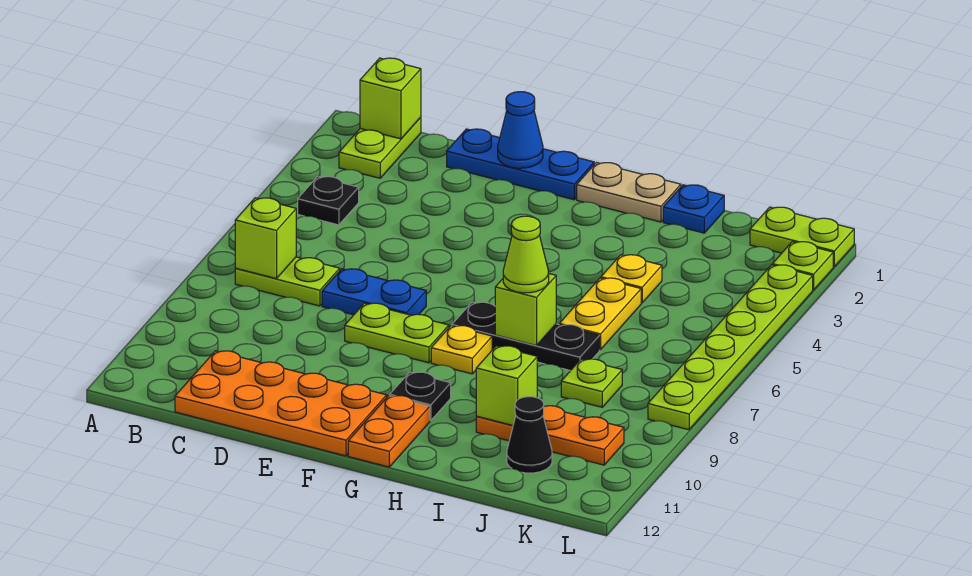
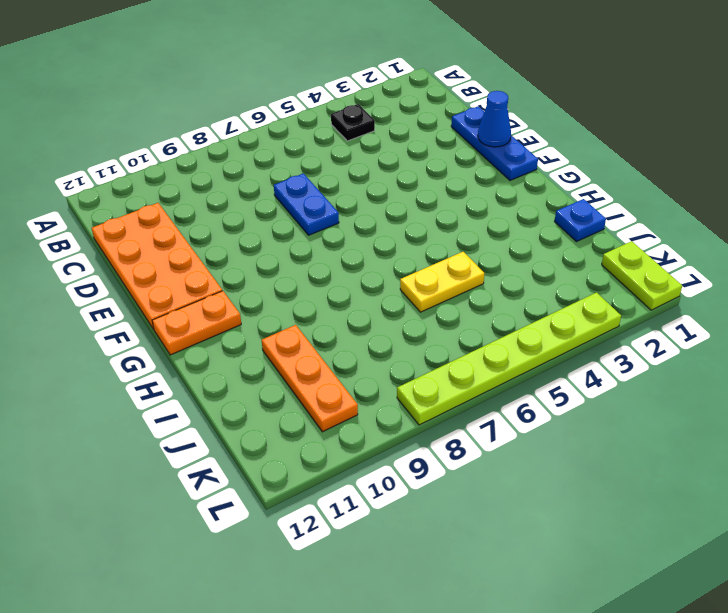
none -> lime 1x2 plate [339,117,421,178]
none -> lime 1x2 plate [235,257,340,306]
none -> lime 1x2 plate [345,303,449,363]

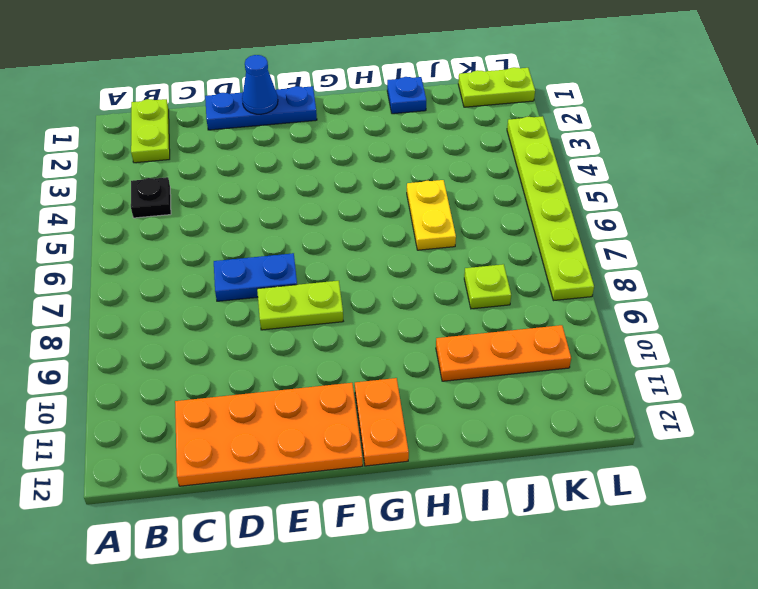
none -> lime 1x2 plate [235,257,340,306]
none -> tan 1x2 plate [577,163,681,222]
none -> black 1x3 plate [452,302,600,371]

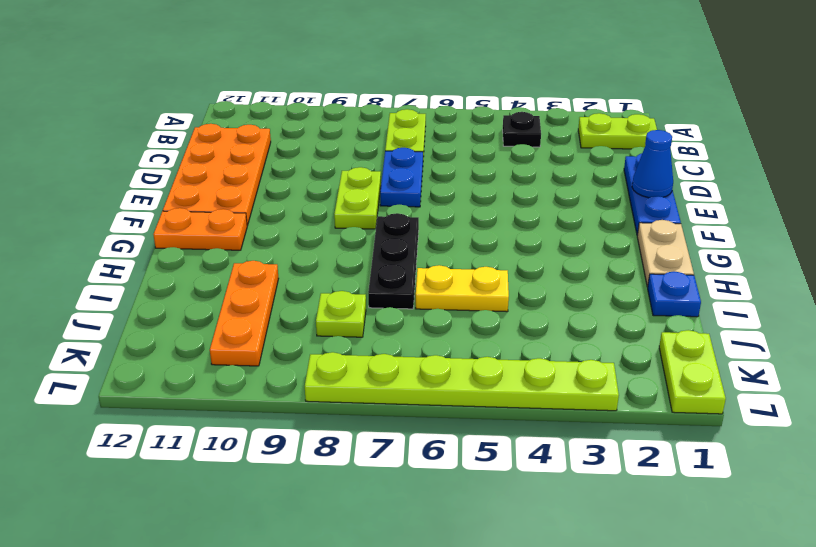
none -> yellow 1x1 plate [431,326,492,374]
none -> black 1x1 plate [390,372,451,420]
none -> yellow 1x1 plate [601,255,662,303]

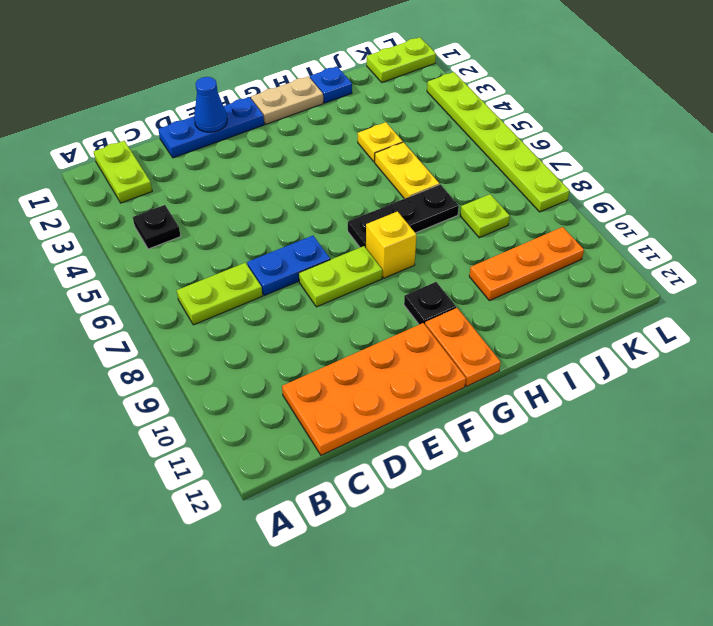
yellow 1x1 brick [366,212,416,278] -> yellow 1x1 plate [431,326,492,374]
none -> black 1x1 cone [507,397,552,473]
none -> lime 1x1 plate [772,242,833,290]
none -> lime 1x1 brick [360,58,421,139]

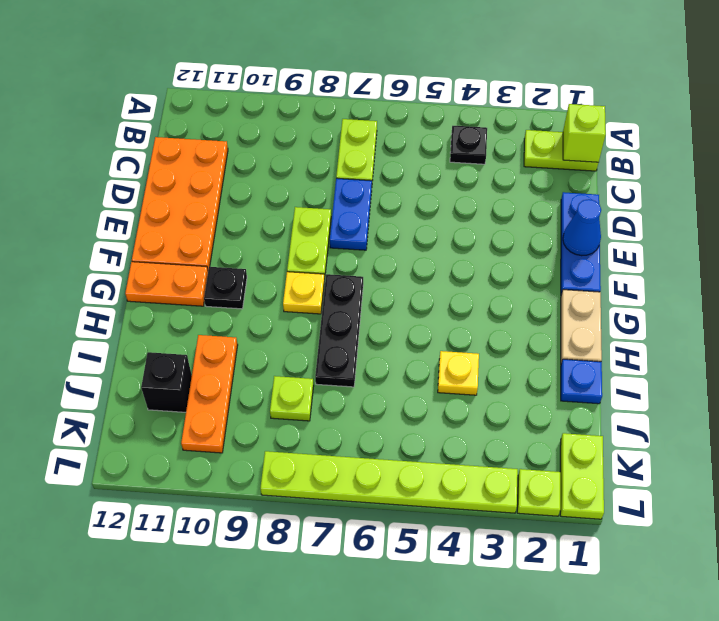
black 1x1 brick [141,352,192,412] -> black 1x1 cone [507,397,552,473]
none -> yellow 1x2 plate [559,278,641,350]
none -> lime 1x1 brick [235,198,296,279]
none -> lime 1x1 brick [495,273,556,346]

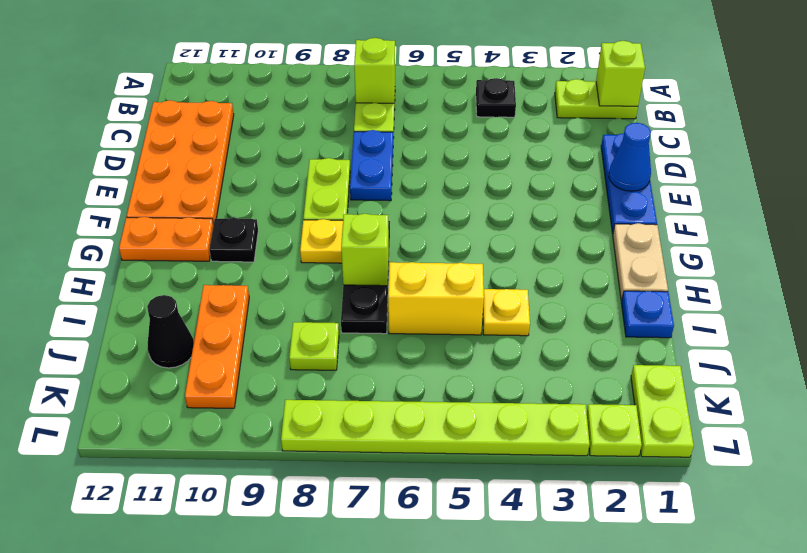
yellow 1x2 brick [388,262,484,335] -> yellow 1x2 plate [559,278,641,350]
none -> lime 1x1 brick [476,346,537,425]
none -> lime 1x1 cone [503,216,549,293]

